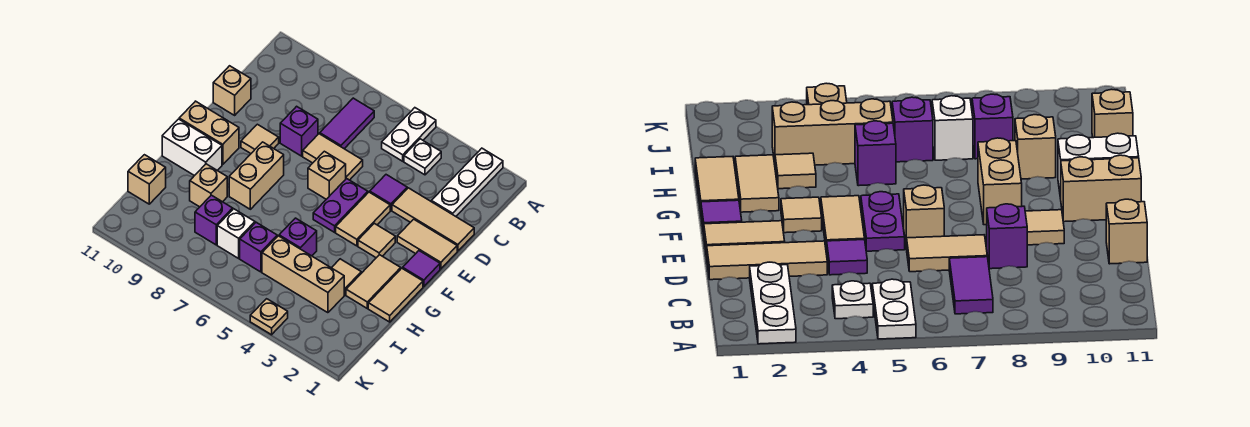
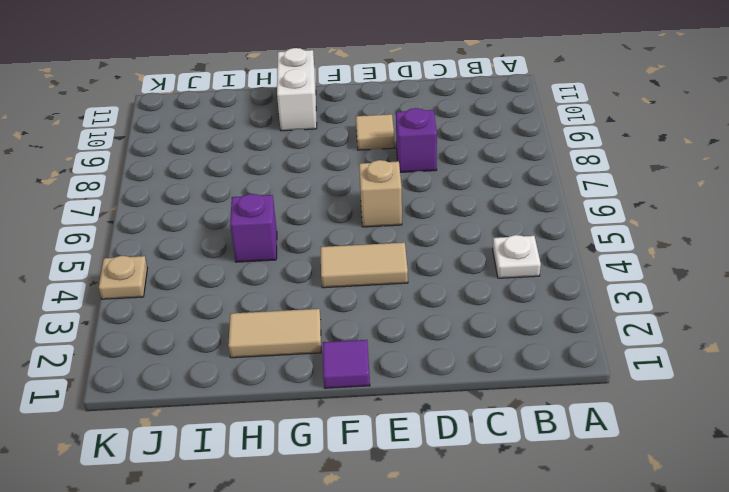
none -> white 1x3 plate [431,148,503,216]
none -> white 1x2 plate [382,108,436,161]
none -> purple 1x2 tile [320,98,374,149]
none -> tan 1x3 tile [392,188,474,251]

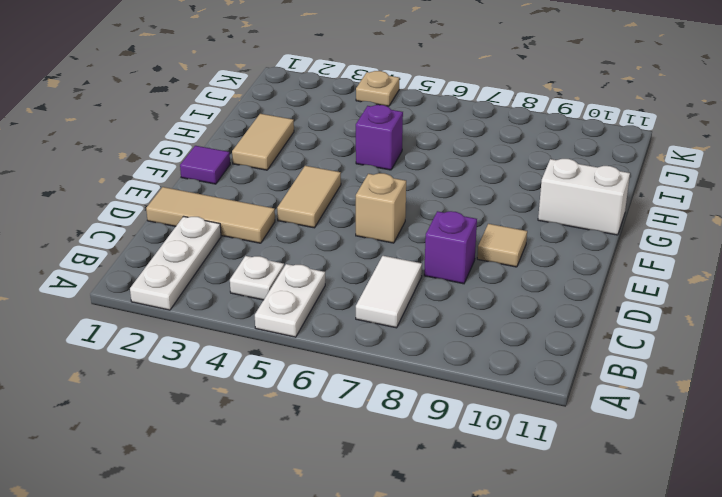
white 1x2 tile [356,256,422,328] -> purple 1x2 tile [320,98,374,149]
none -> purple 1x1 tile [370,175,407,210]
none -> tan 1x2 tile [303,134,363,180]
none -> tan 1x1 brick [213,66,251,115]
none -> tan 1x2 tile [397,219,457,269]

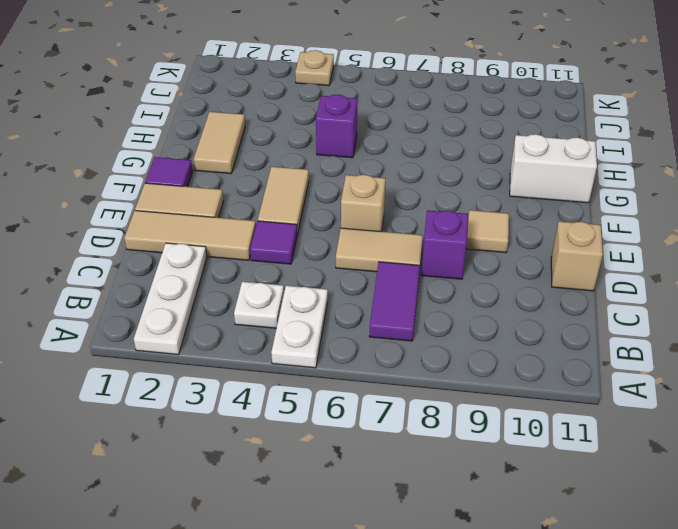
none -> purple 1x2 plate [313,178,368,232]
none -> tan 1x1 tile [358,223,395,258]
none -> tan 1x2 brick [229,142,284,209]
none -> tan 1x2 brick [179,101,239,165]

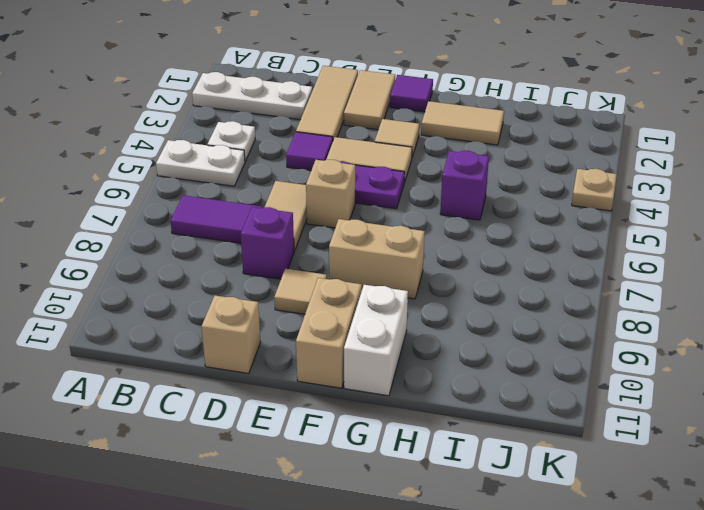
none -> tan 1x2 tile [368,268,423,322]
none -> tan 1x1 tile [332,259,361,295]
none -> tan 1x1 brick [190,164,227,207]
none -> tan 1x3 brick [262,236,344,313]

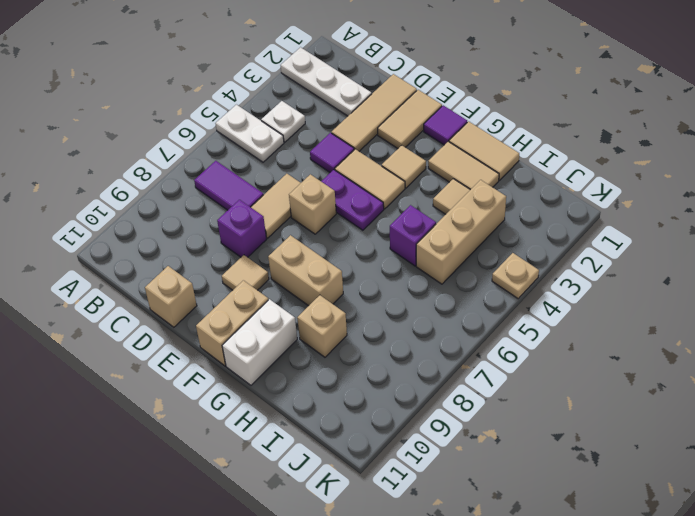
none -> purple 1x1 brick [240,222,277,272]
none -> white 1x1 brick [217,209,255,258]
none -> purple 1x1 brick [195,195,233,245]
none -> tan 1x1 brick [128,155,166,204]

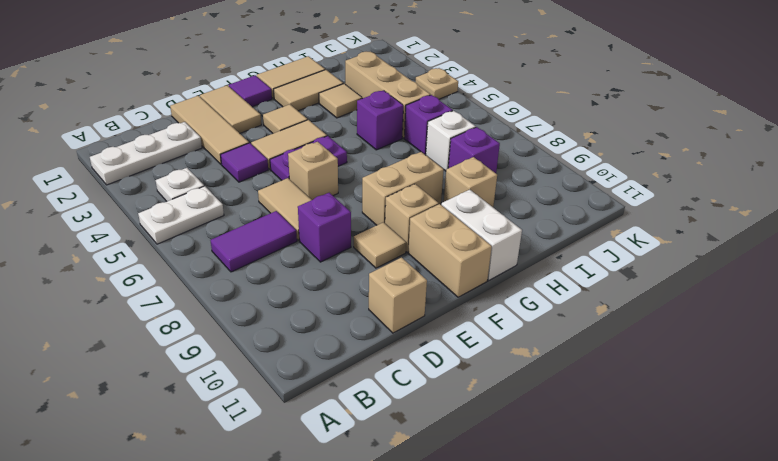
tan 1x1 brick [385,184,439,252] -> tan 1x1 brick moved to [128,155,166,204]

